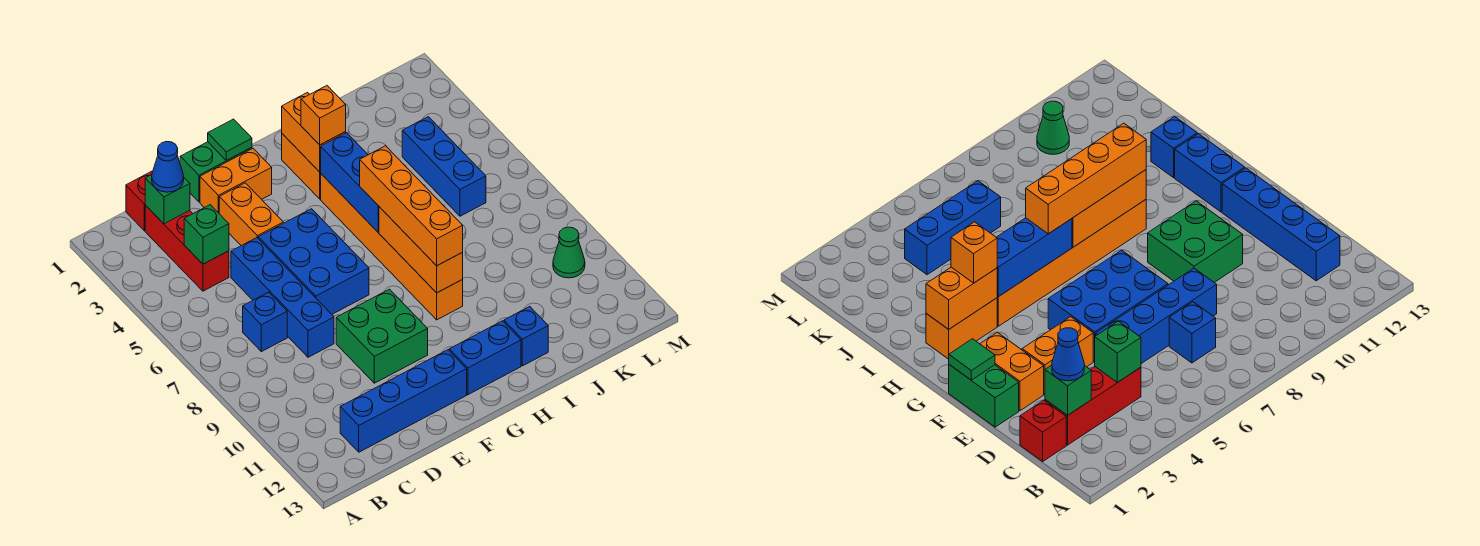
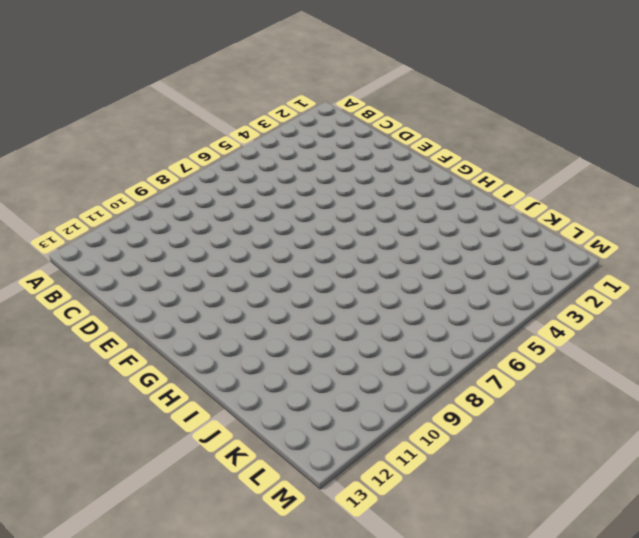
none -> red 1x1 brick [126,171,152,231]
none -> red 1x3 brick [145,205,229,291]
none -> blue 1x1 brick [243,292,287,352]

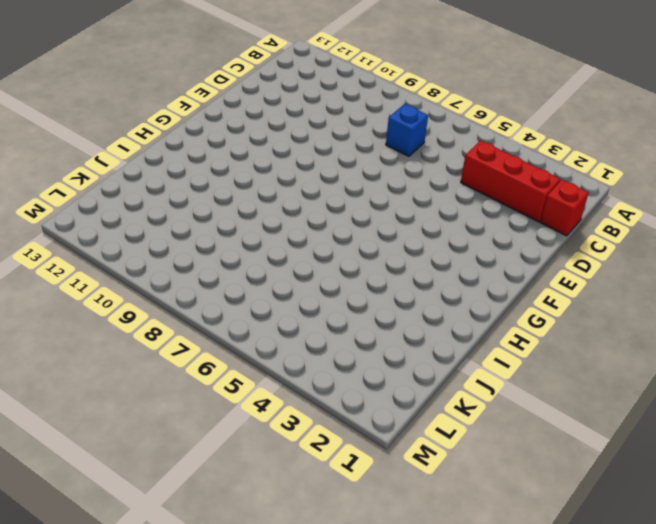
none -> blue 1x4 brick [340,350,467,452]
none -> blue 1x4 brick [231,238,334,357]
none -> green 1x2 brick [180,142,252,202]

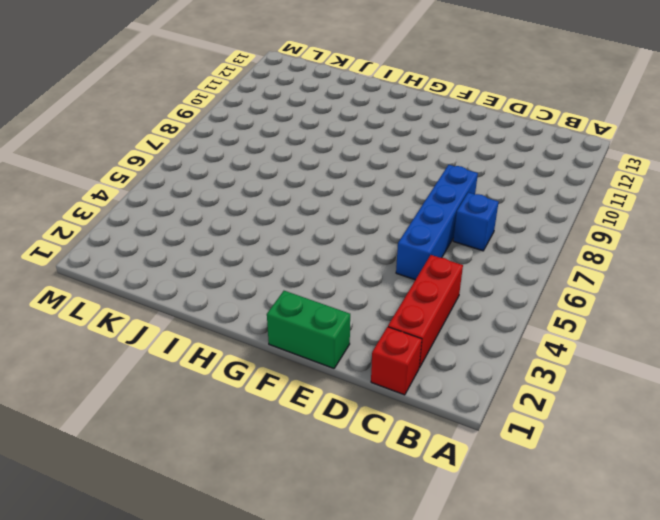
none -> blue 1x4 brick [340,350,467,452]
none -> orange 1x2 brick [200,149,272,213]
none -> orange 1x2 brick [219,183,283,246]

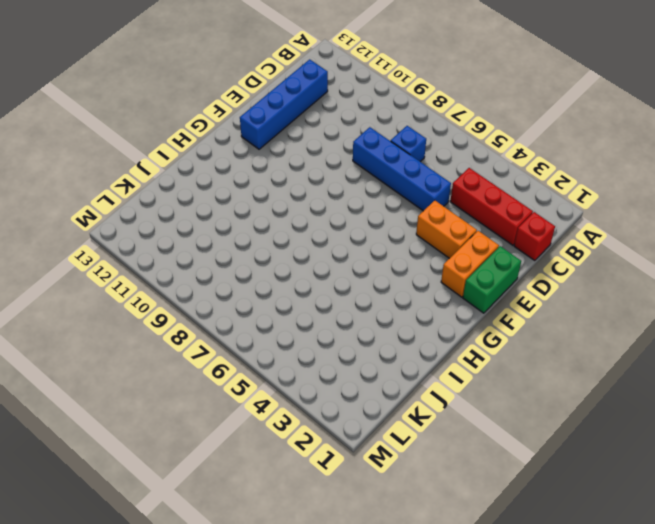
none -> blue 2x3 brick [258,209,369,314]
none -> green 2x2 brick [336,289,428,383]
none -> blue 1x2 brick [449,321,521,395]

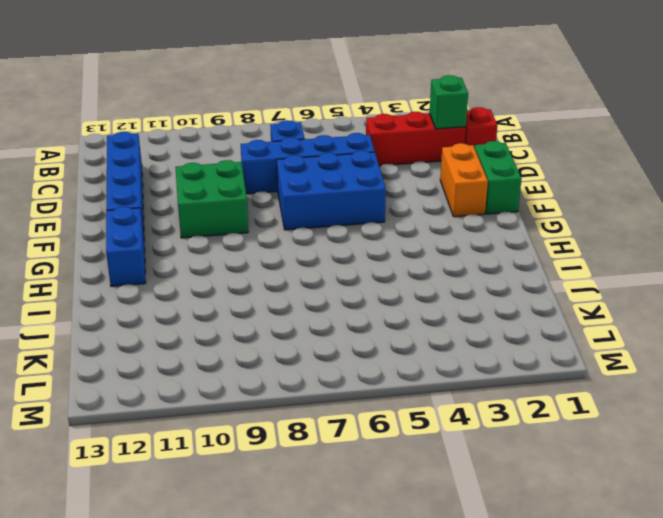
none -> orange 1x2 brick [219,183,283,246]
none -> orange 1x2 brick [282,134,321,199]
none -> orange 1x6 brick [321,174,463,320]

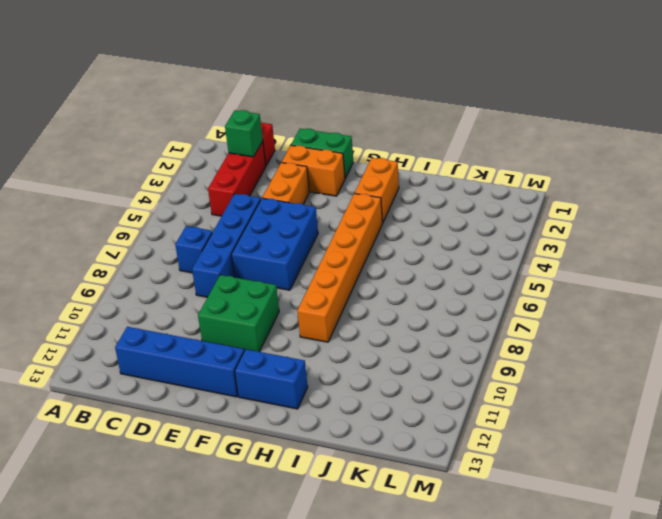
none -> blue 1x1 brick [504,307,548,366]
none -> blue 1x3 brick [402,117,486,216]
none -> green 1x1 cone [553,227,585,278]

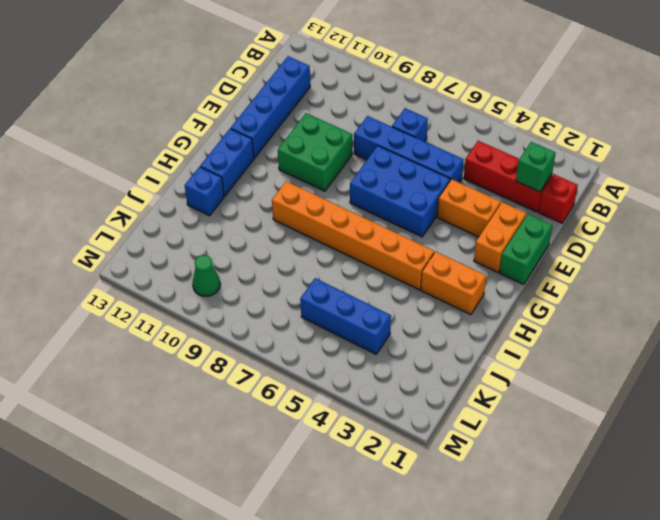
none -> green 1x1 brick [184,205,229,264]
none -> green 1x1 tile [208,119,252,161]
none -> orange 1x2 brick [282,93,346,172]

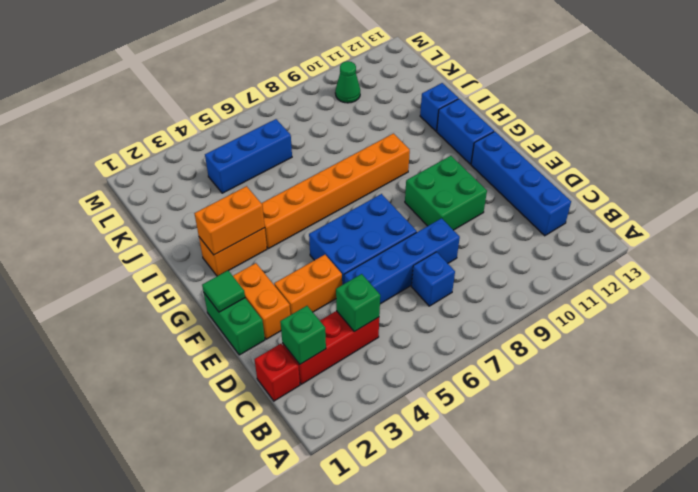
none -> blue 1x3 brick [321,133,379,232]
none -> orange 1x3 brick [379,207,463,293]
none -> blue 1x1 cone [152,141,184,192]

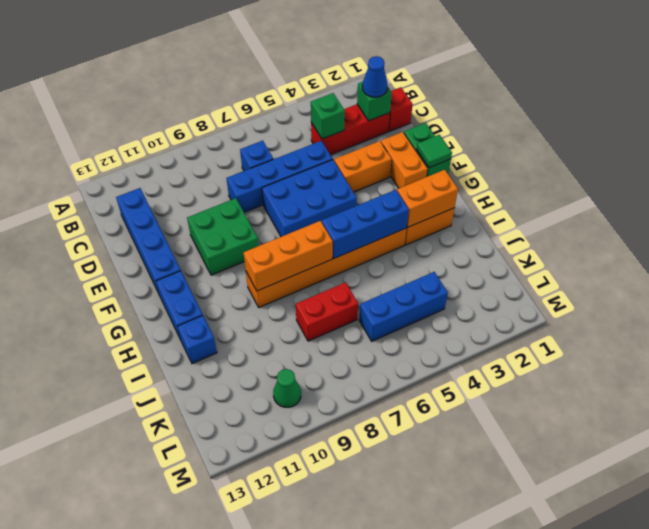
red 1x2 brick [296,282,358,341] -> none
none -> orange 1x1 brick [301,86,346,145]
none -> orange 1x4 brick [360,146,463,266]

